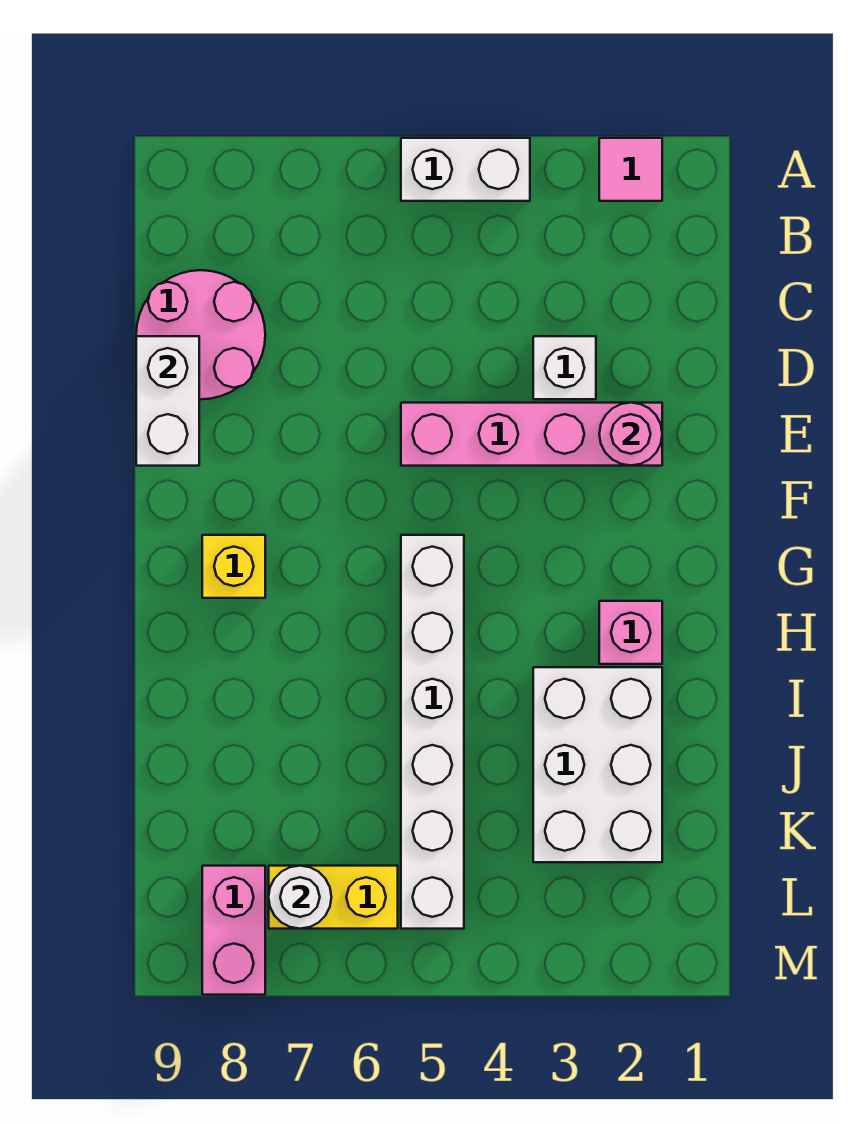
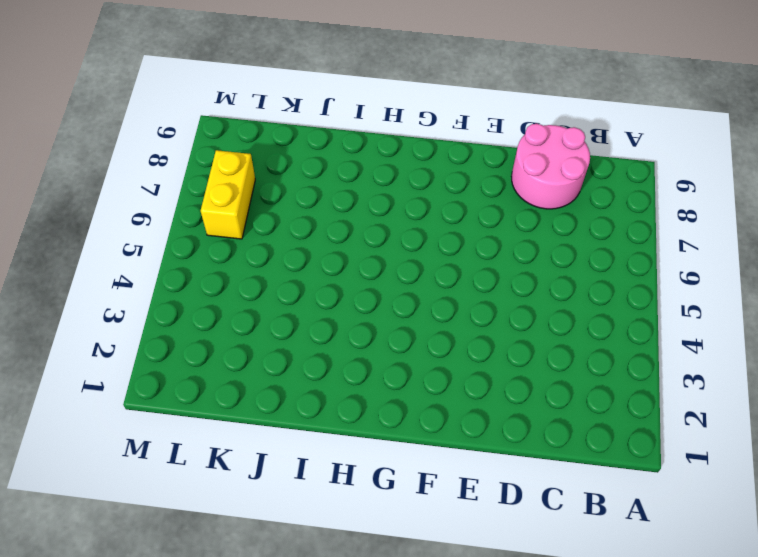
none -> pink 1x1 tile [599,138,662,201]
none -> white 1x2 brick [401,138,530,201]
none -> white 1x1 brick [533,336,596,399]

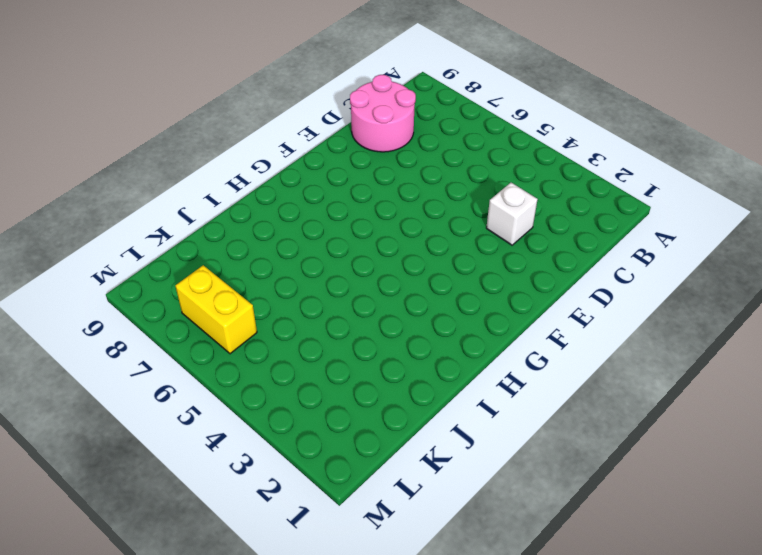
none -> pink 1x1 tile [599,138,662,201]
none -> white 1x2 brick [401,138,530,201]
none -> pink 1x4 brick [401,403,662,466]

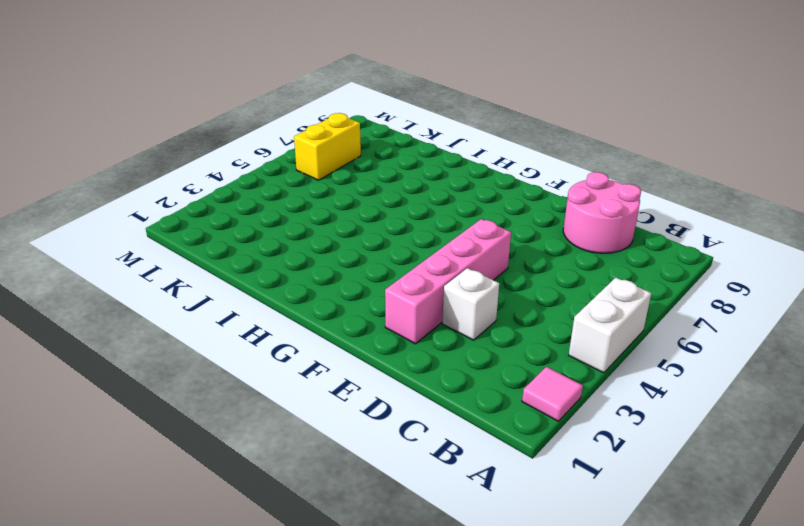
none -> white 1x6 brick [401,535,464,929]
none -> yellow 1x1 brick [202,535,265,598]
none -> pink 1x1 brick [599,601,662,664]

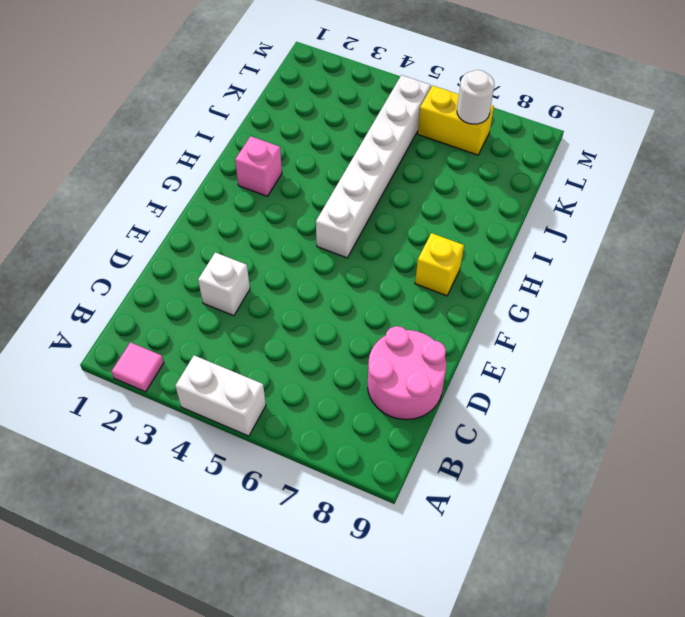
none -> pink 1x4 brick [401,403,662,466]
none -> white 2x3 brick [533,667,662,862]
none -> pink 1x2 brick [202,866,265,995]

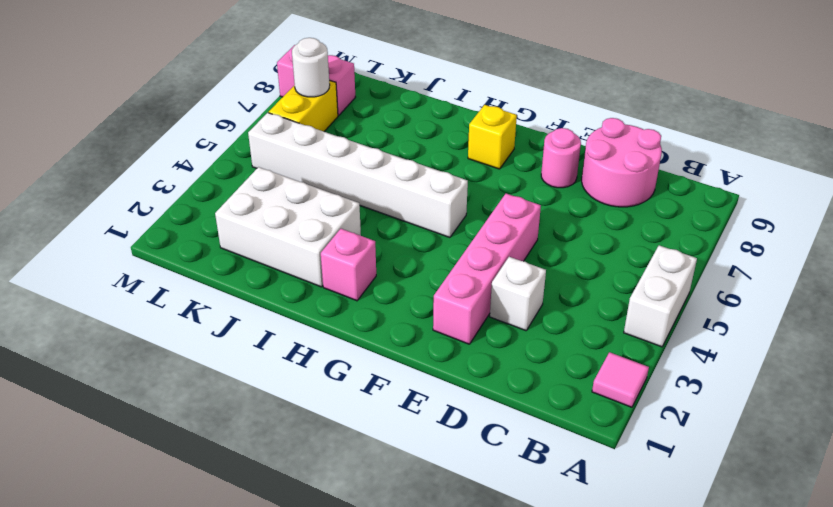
pink 1x1 round brick [541,128,581,188] -> pink 1x1 round brick moved to [599,403,662,466]
none -> white 1x2 brick [136,336,199,466]

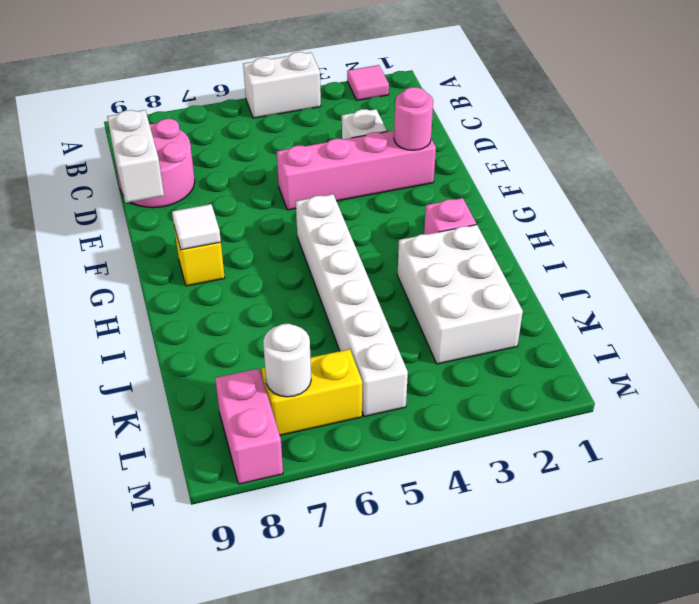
white 1x1 tile [172,204,221,250] -> none

